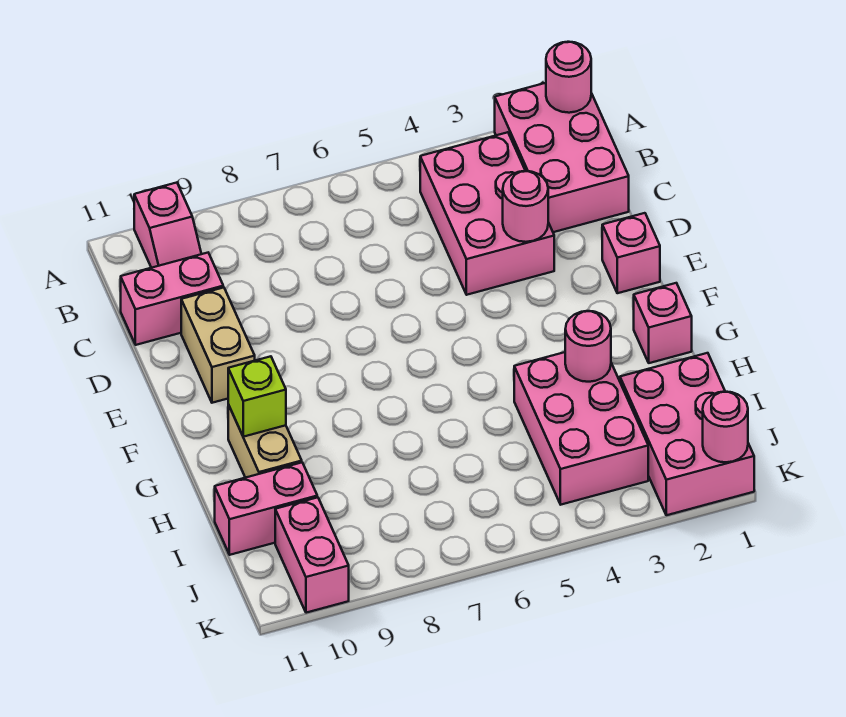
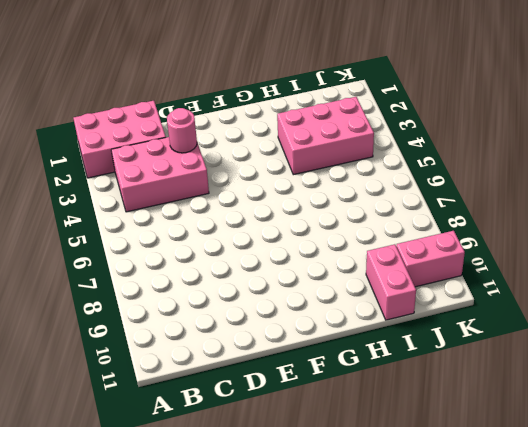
none -> pink 1x2 slope [134,183,201,268]
none -> pink 1x2 brick [121,253,223,345]
none -> tan 1x2 brick [181,287,255,403]

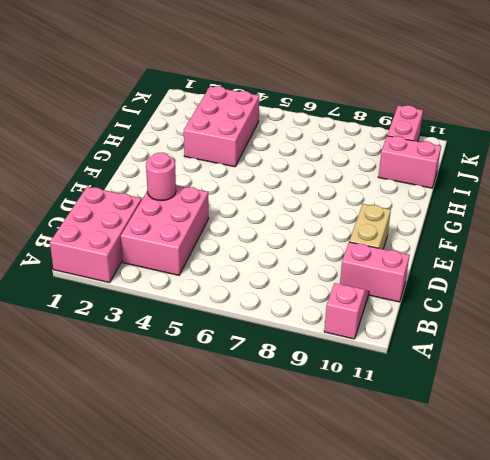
none -> pink 1x1 brick [602,213,660,293]
none -> pink 1x1 brick [634,283,692,363]
none -> tan 1x2 brick [228,405,302,478]

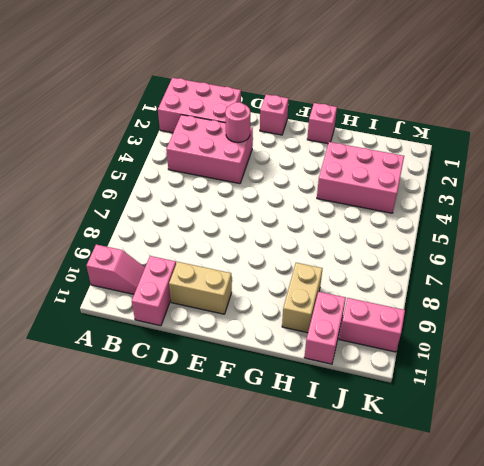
tan 1x2 brick [282,263,323,333] -> tan 1x2 brick turned to [228,405,302,478]
none -> pink 2x3 brick [620,353,754,515]
none -> pink 1x1 round brick [546,42,591,113]
none -> lime 1x1 brick [228,356,286,437]

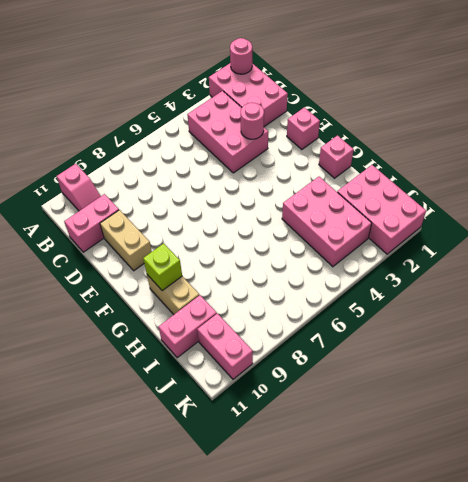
none -> pink 1x1 round brick [565,311,611,382]
none -> pink 1x1 round brick [703,392,748,462]

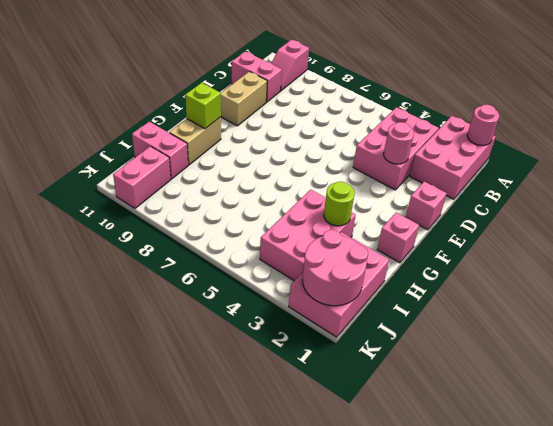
lime 1x1 round brick [324,182,355,226] -> pink 1x1 round brick [565,311,611,382]
pink 2x2 round brick [303,230,368,306] -> pink 1x1 round brick [703,392,748,462]

